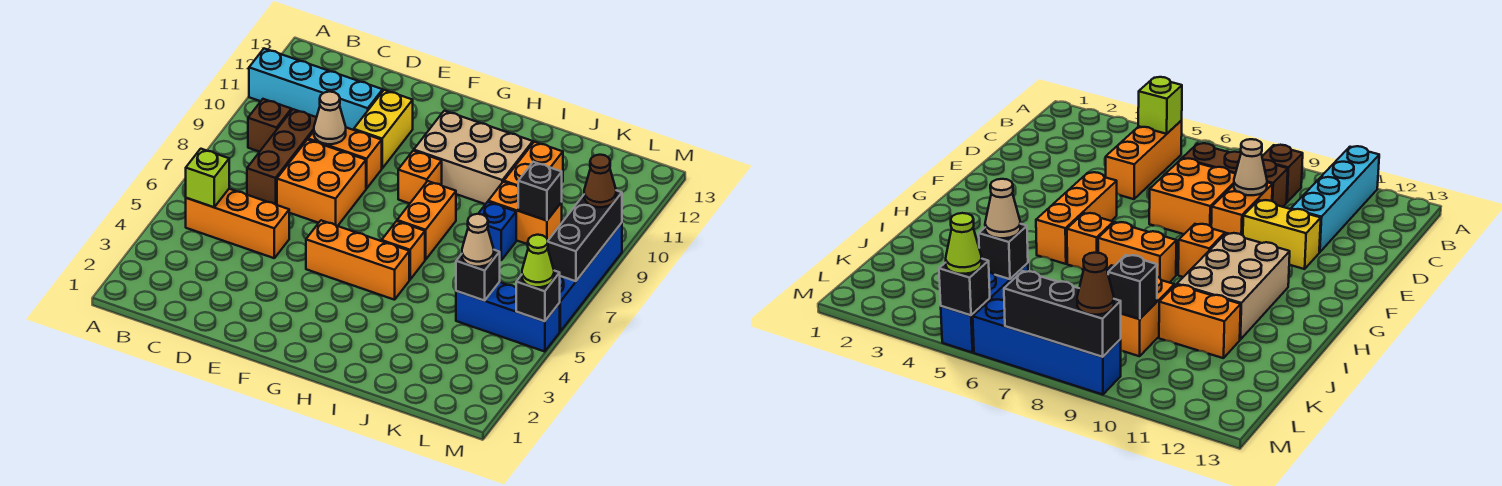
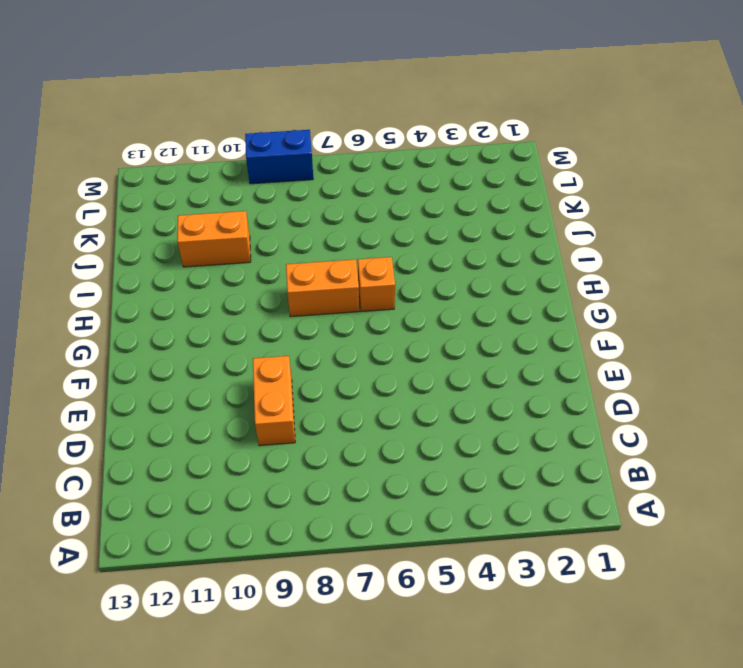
blue 1x2 brick [245,130,313,184] -> blue 1x4 brick [560,223,622,331]
none -> cyan 1x4 brick [249,49,383,130]
none -> orange 1x3 brick [186,189,289,258]
none -> brown 1x1 brick [248,99,291,152]

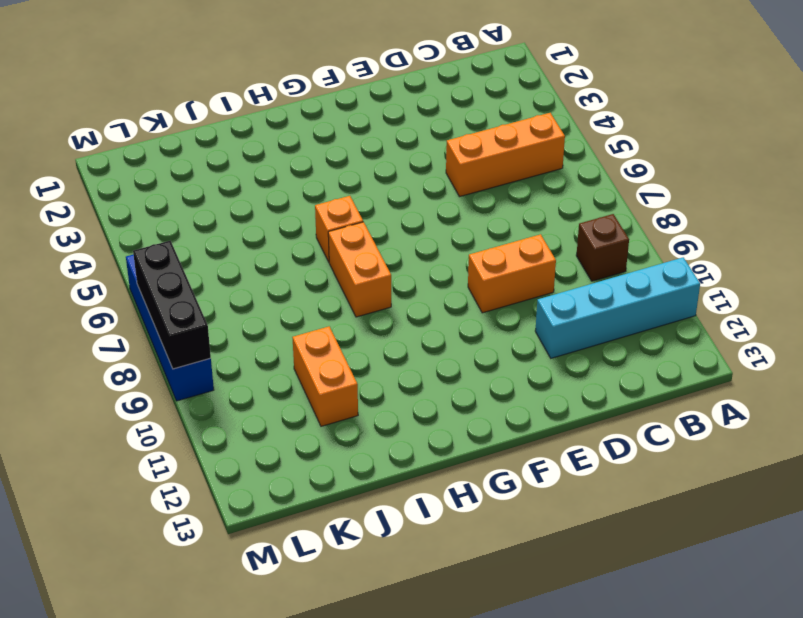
none -> brown 1x3 brick [247,109,317,205]
none -> orange 2x2 brick [277,140,366,226]
none -> yellow 1x2 brick [354,90,413,168]

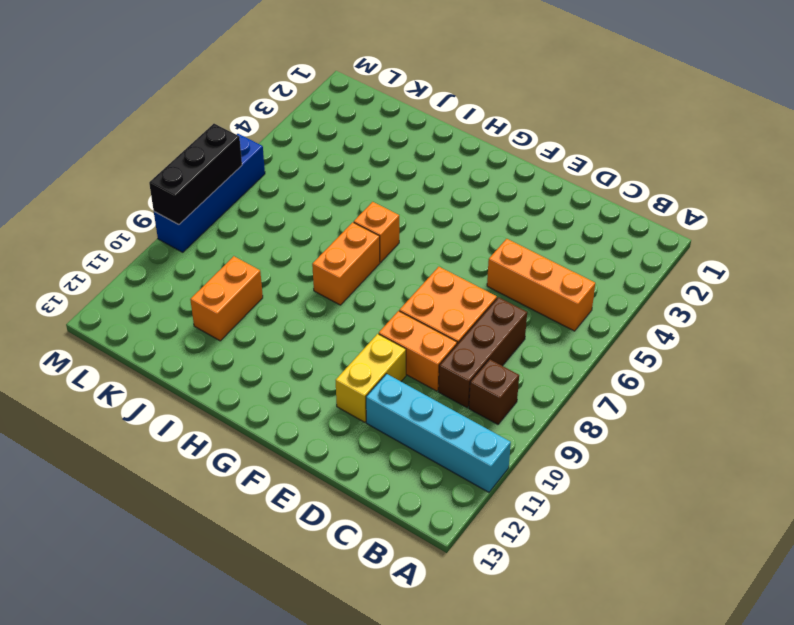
none -> orange 1x3 brick [306,220,409,300]
none -> orange 1x1 brick [398,151,442,203]
none -> tan 2x3 brick [414,111,533,204]

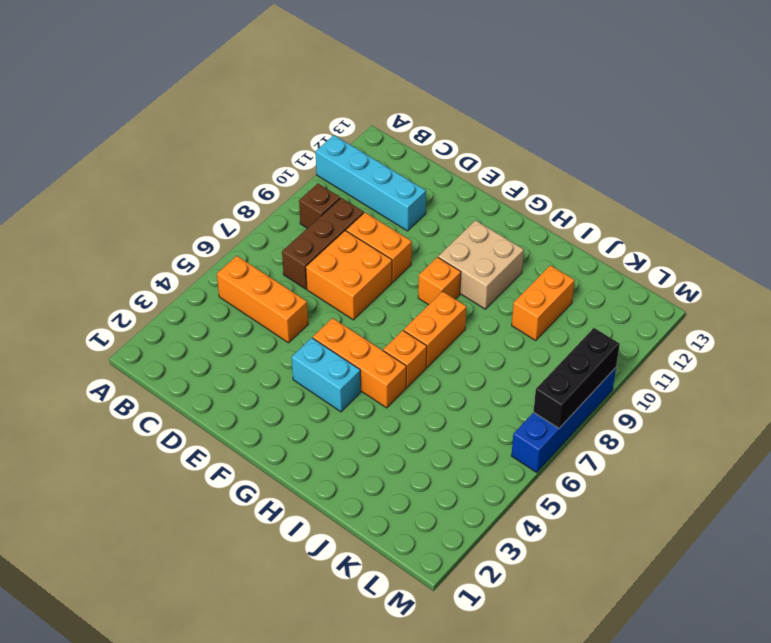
cyan 1x2 brick [292,338,361,412] -> none
tan 2x2 brick [438,220,524,309] -> tan 2x3 brick [414,111,533,204]
none -> yellow 1x2 brick [354,90,413,168]
none -> blue 1x1 brick [478,202,516,260]
none -> orange 1x2 brick [488,182,562,244]

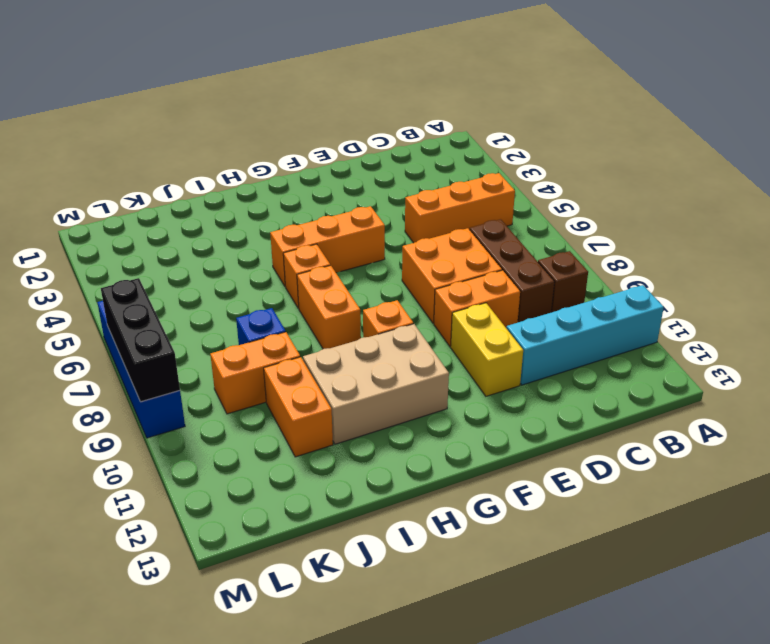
none -> blue 1x3 brick [456,282,560,352]
none -> lime 1x1 brick [186,149,229,207]
none -> tan 1x1 cone [314,92,346,144]

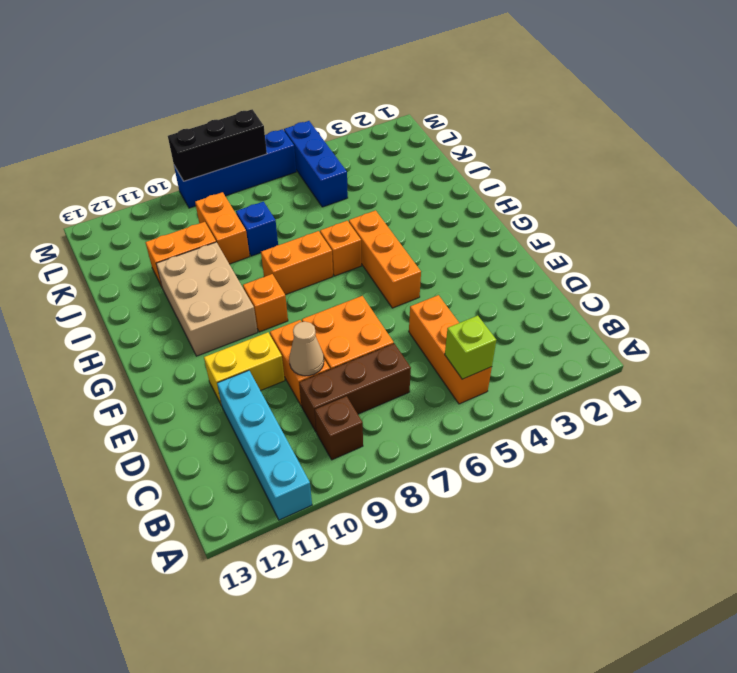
none -> black 1x1 brick [456,250,500,301]
none -> black 1x1 brick [518,162,562,221]
none -> black 1x1 brick [516,271,560,321]

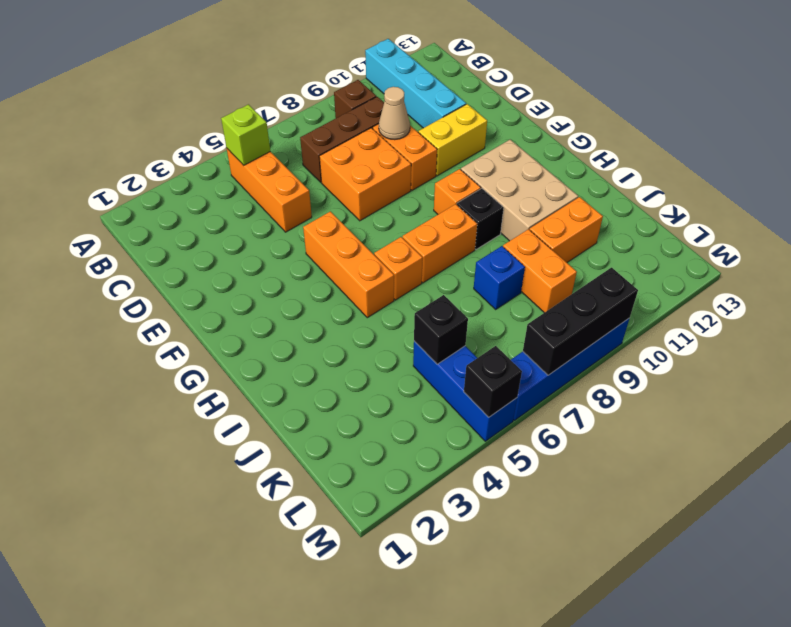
black 1x1 brick [457,189,504,249] -> black 1x1 brick moved to [518,162,562,221]
none -> tan 1x1 cone [462,214,494,267]
none -> lime 1x1 cone [522,235,554,287]
none -> brown 1x1 cone [584,155,616,207]

